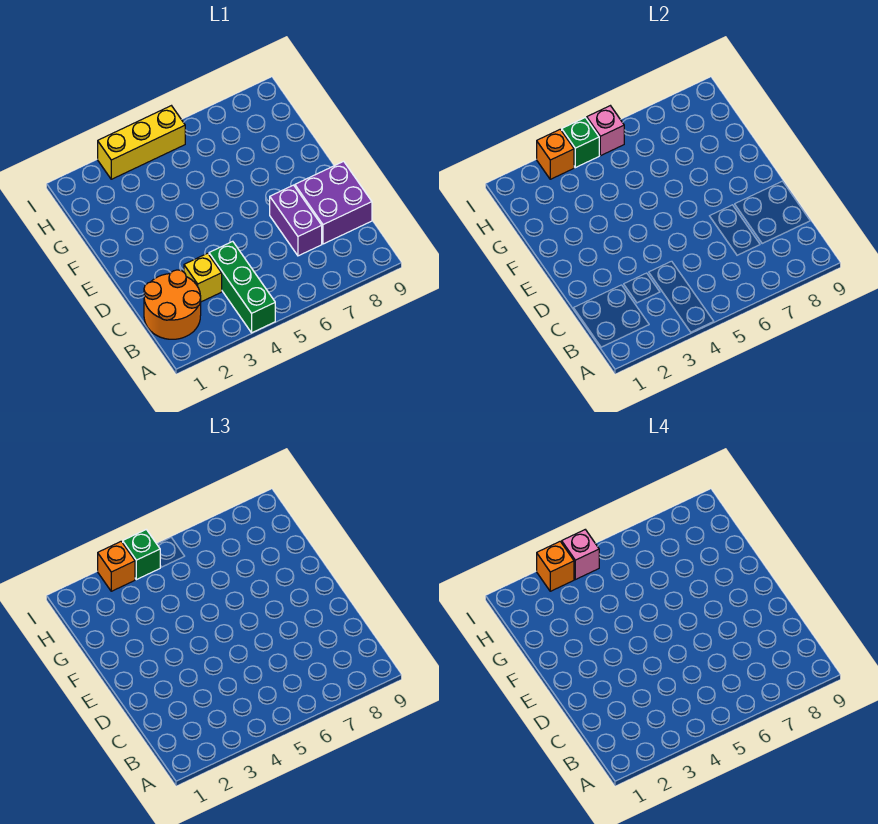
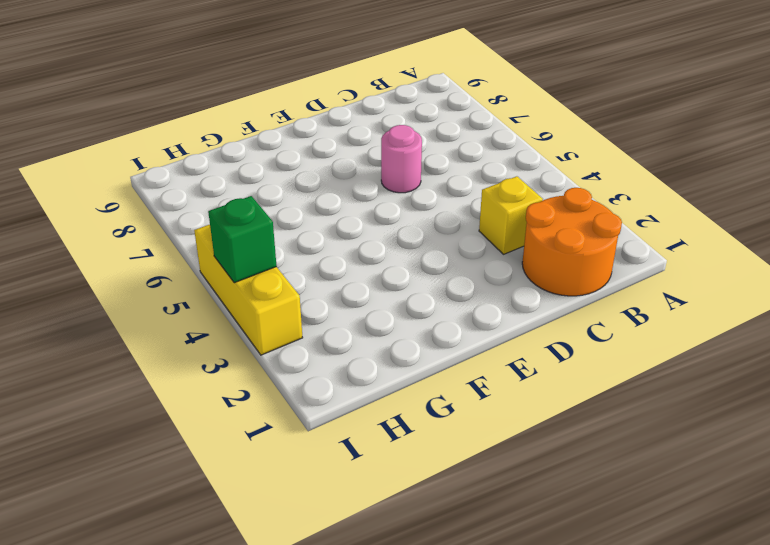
pink 1x1 round brick [381,125,422,193] -> none
none -> green 1x3 brick [209,241,275,333]
none -> purple 1x2 brick [270,185,322,256]
none -> purple 2x2 brick [295,161,372,244]

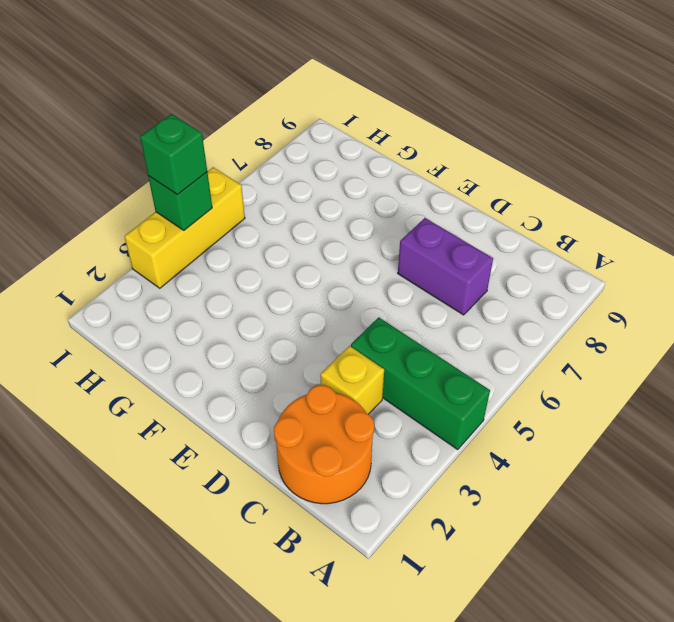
none -> purple 2x2 brick [295,161,372,244]
none -> orange 1x1 brick [537,129,574,179]
none -> pink 1x1 brick [587,106,624,156]

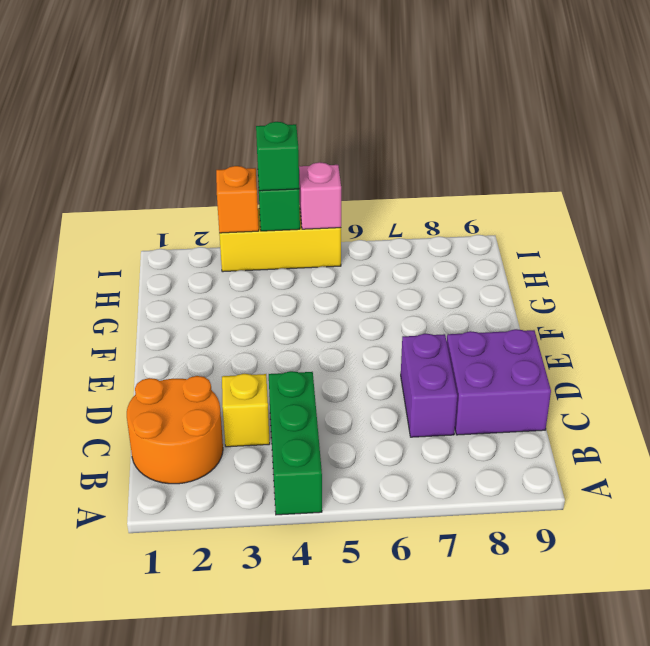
none -> orange 1x1 brick [98,541,135,591]
none -> orange 1x1 brick [537,541,574,591]
none -> pink 1x1 brick [562,530,599,580]

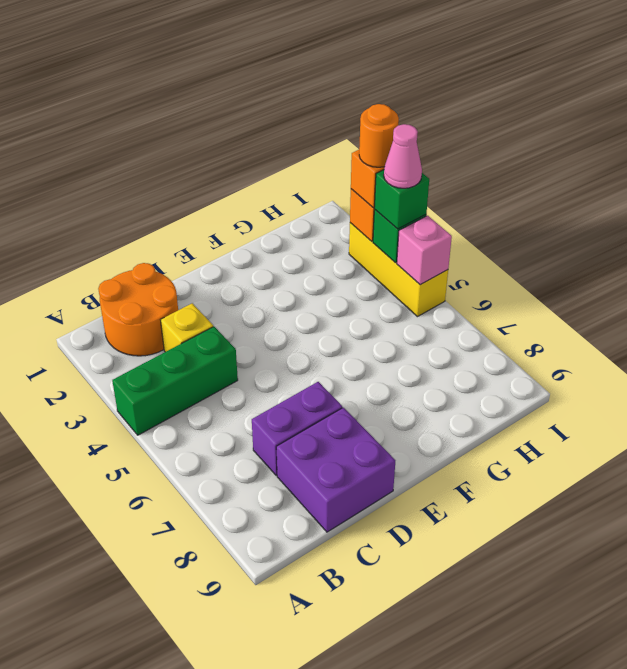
orange 1x1 round brick [359,104,399,167] -> orange 1x1 brick [537,541,574,591]
pink 1x1 cone [384,124,422,188] -> pink 1x1 brick [562,530,599,580]

